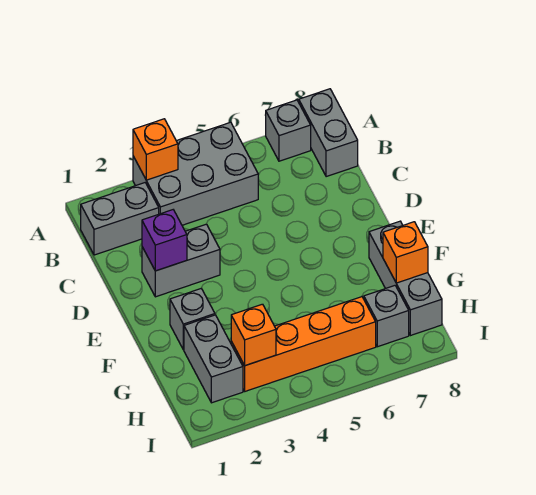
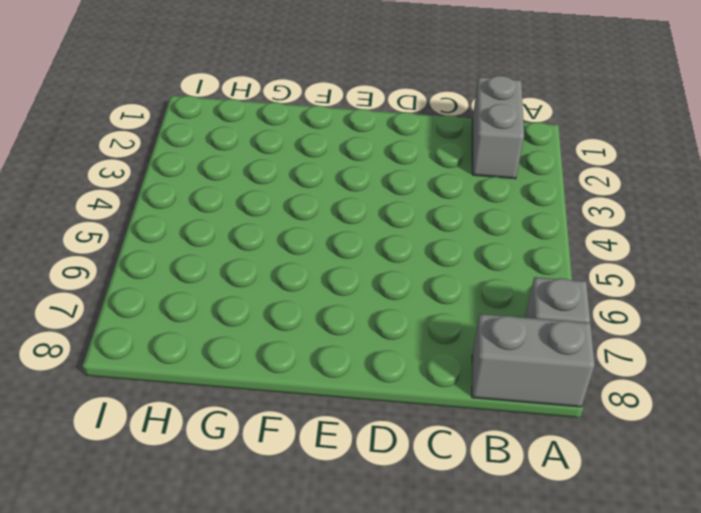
none -> grey 2x3 brick [133,122,258,225]
none -> grey 1x2 brick [142,224,220,297]
none -> grey 1x1 brick [170,288,215,350]

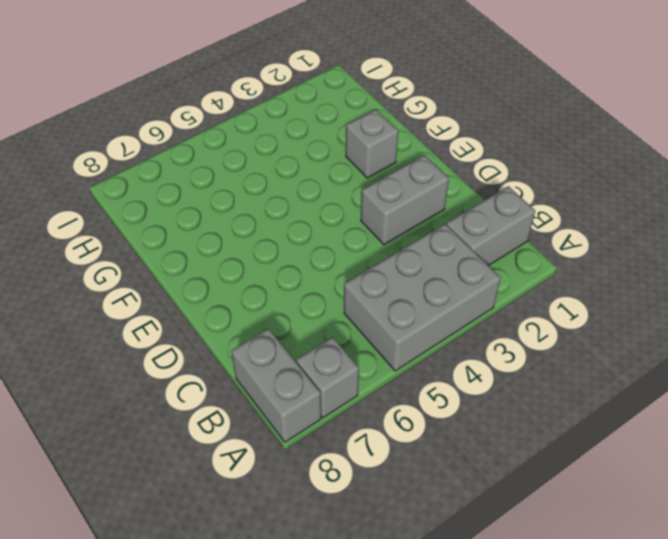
none -> grey 1x3 brick [369,221,442,336]
none -> grey 1x2 brick [184,315,243,403]
none -> orange 1x4 brick [231,297,376,391]

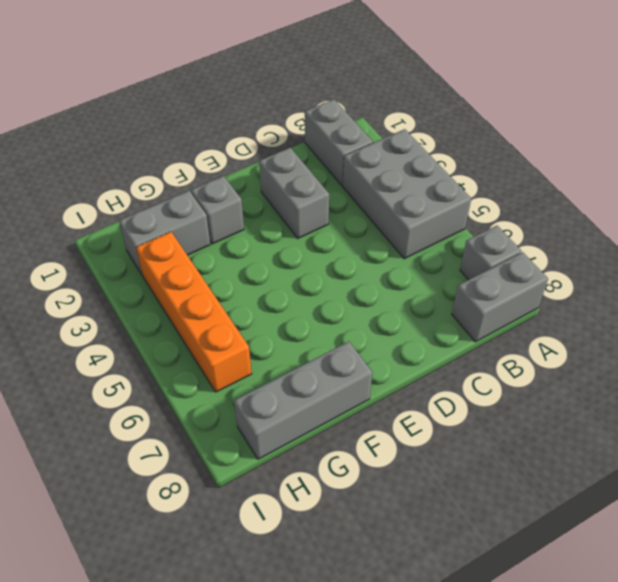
none -> grey 1x1 brick [364,286,409,347]
none -> orange 1x1 brick [133,119,178,180]
none -> purple 1x1 brick [142,210,187,271]

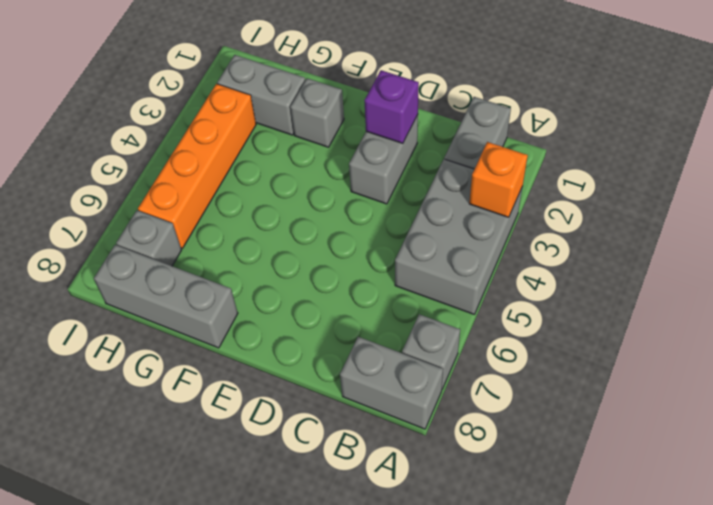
none -> orange 1x1 brick [383,222,428,283]
none -> orange 1x1 brick [231,304,276,366]

